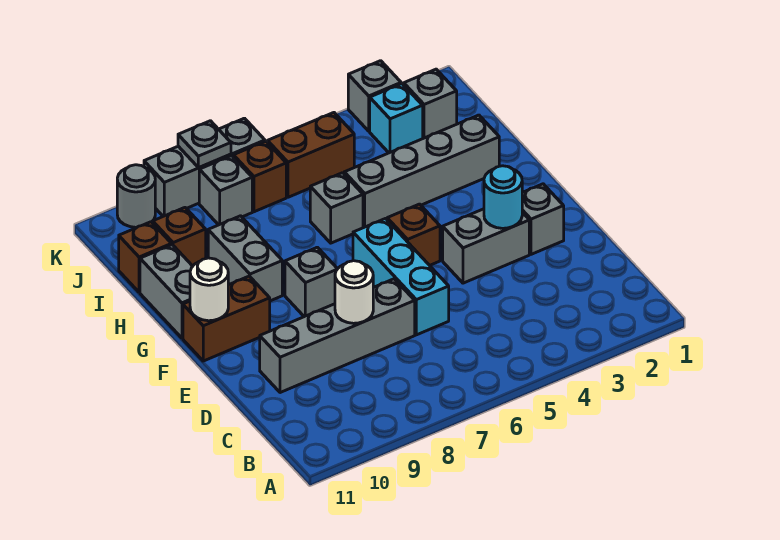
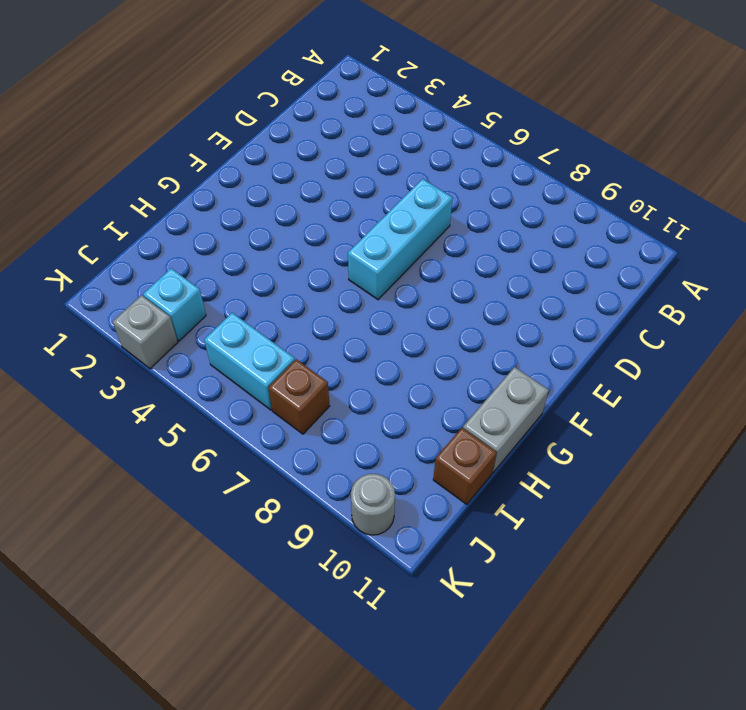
cyan 1x2 brick [204,313,295,410] -> brown 1x2 brick [268,113,354,197]
none -> grey 1x4 brick [260,279,415,393]
none -> grey 1x1 brick [522,184,564,254]
none -> grey 1x2 brick [443,209,529,283]

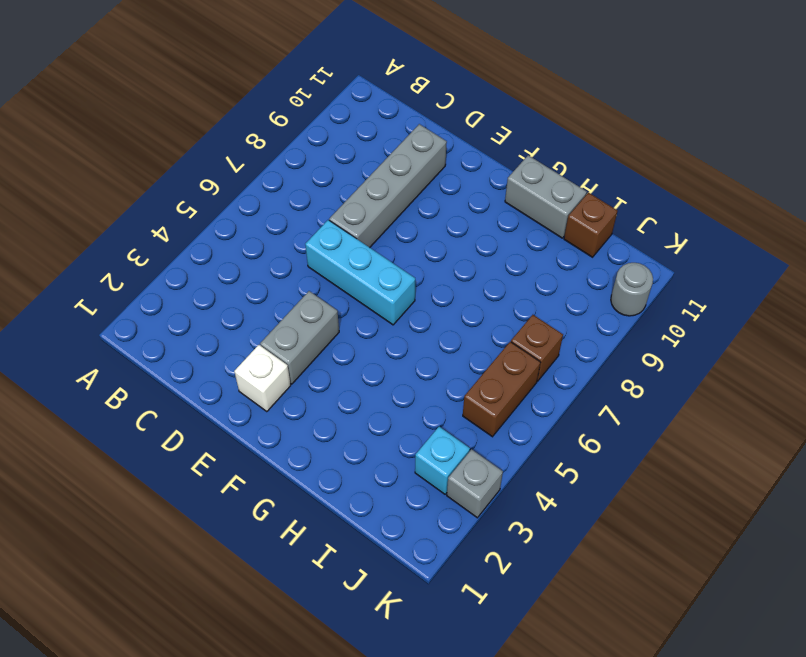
white 1x1 brick [234,345,291,412] -> grey 1x1 brick [522,184,564,254]
none -> brown 1x1 brick [387,204,440,265]
none -> grey 1x1 brick [285,247,337,317]
none -> brown 1x2 brick [183,276,270,361]

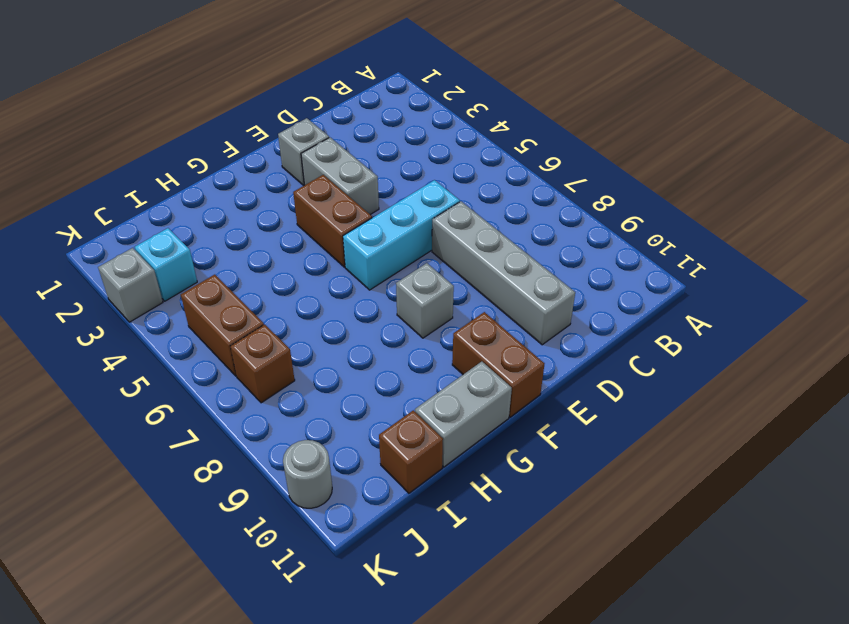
brown 1x2 brick [293,175,372,267] -> brown 1x1 brick [387,204,440,265]
none -> grey 1x2 brick [208,216,282,301]
none -> grey 1x4 brick [344,115,499,228]
none -> grey 1x1 brick [310,173,363,243]

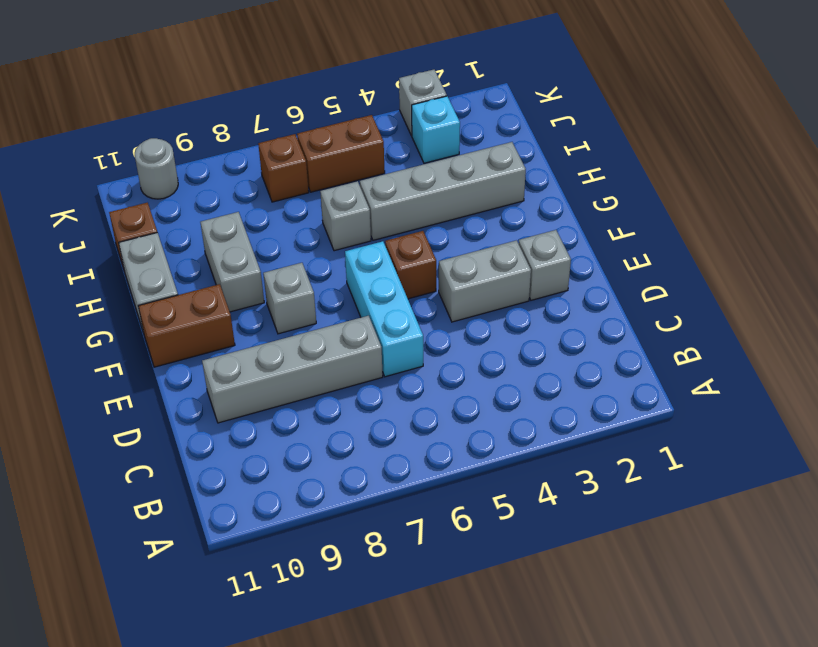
none -> brown 1x1 brick [153,208,206,266]
none -> grey 1x1 brick [404,69,457,138]
none -> grey 1x1 brick [199,156,252,225]

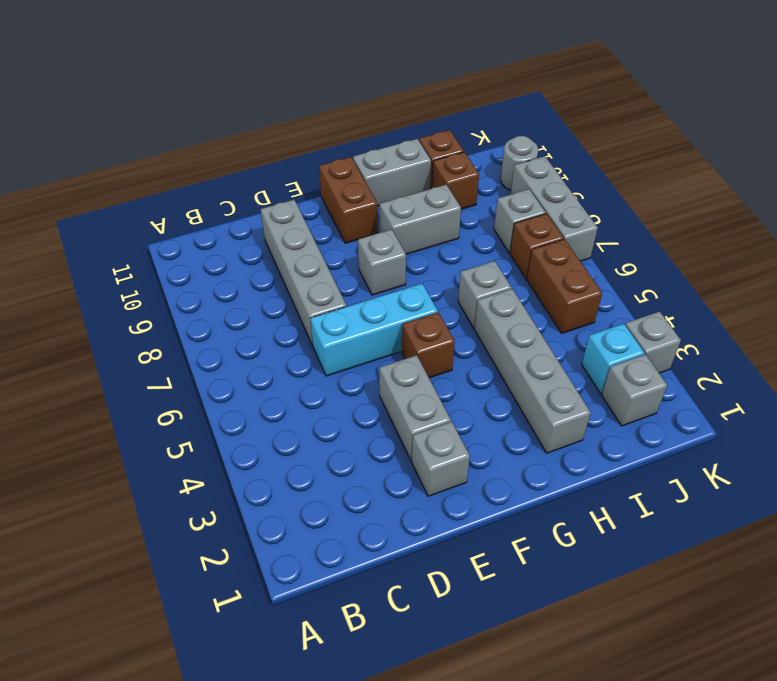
none -> white 1x1 round brick [335,261,373,323]
none -> cyan 1x1 round brick [484,166,522,228]
none -> white 1x1 round brick [190,258,228,321]

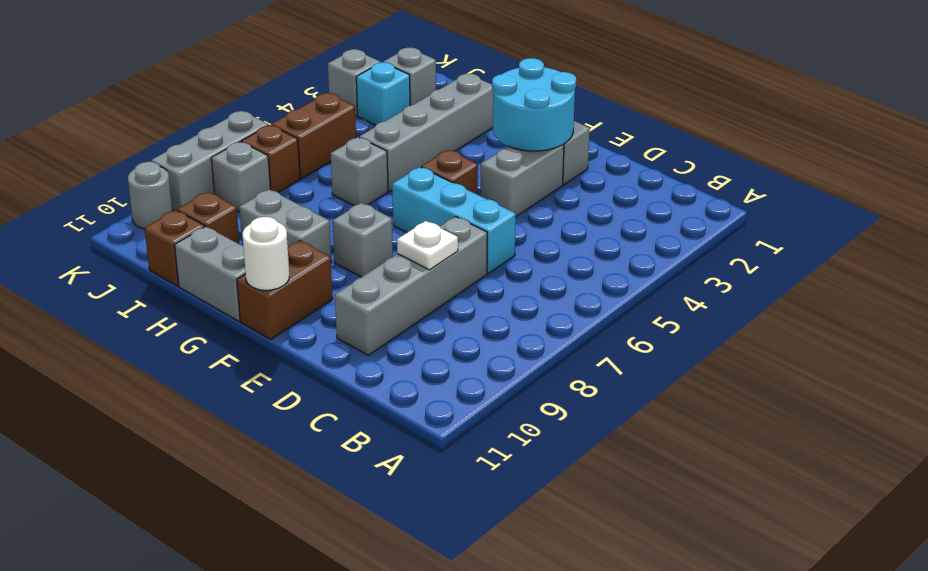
white 1x1 plate [397,221,458,270] -> white 1x1 round brick [335,261,373,323]
cyan 2x2 round brick [492,58,576,151] -> cyan 1x1 round brick [484,166,522,228]
none -> grey 1x1 plate [178,121,231,168]

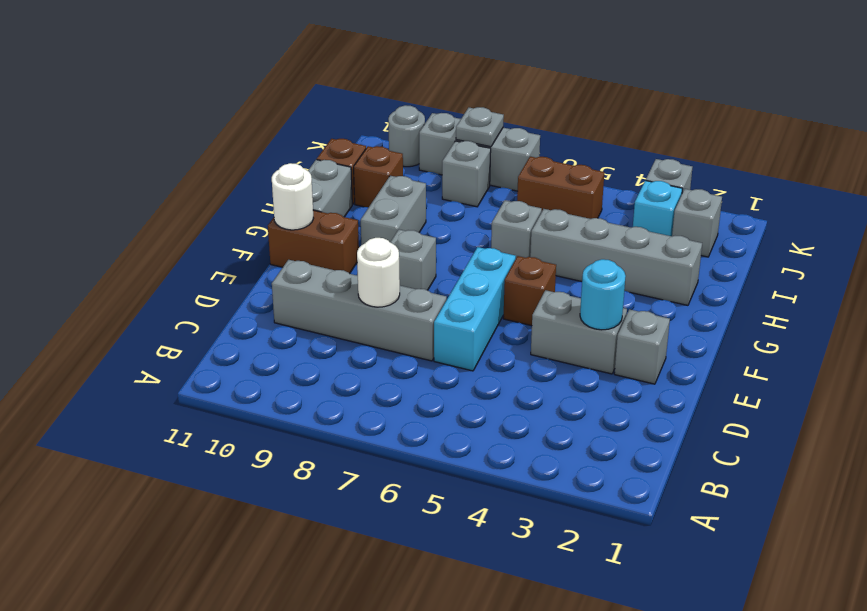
none -> brown 1x1 brick [234,141,286,212]

